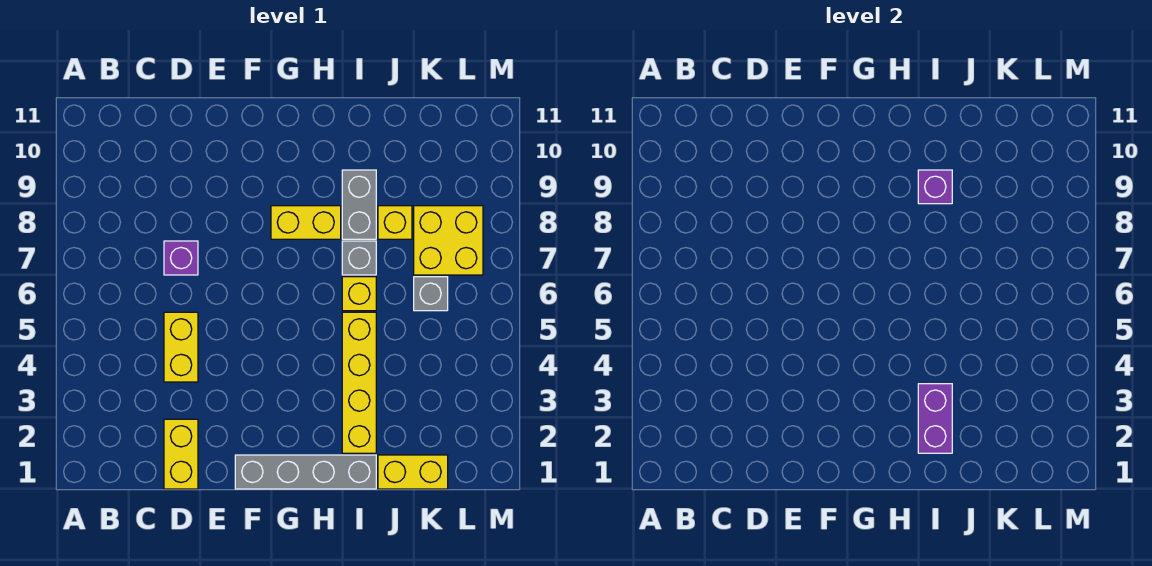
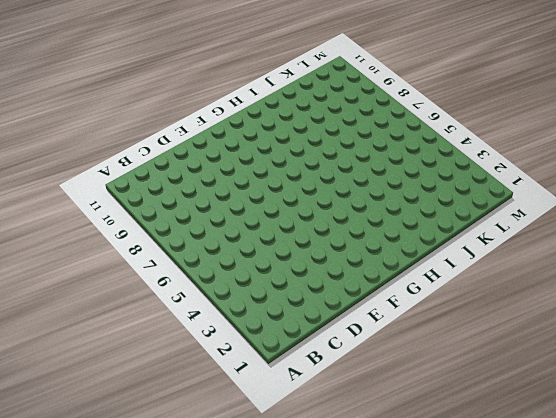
none -> yellow 1x2 brick [164,419,198,489]
none -> yellow 1x2 brick [164,312,198,382]
none -> purple 1x1 brick [164,241,198,275]

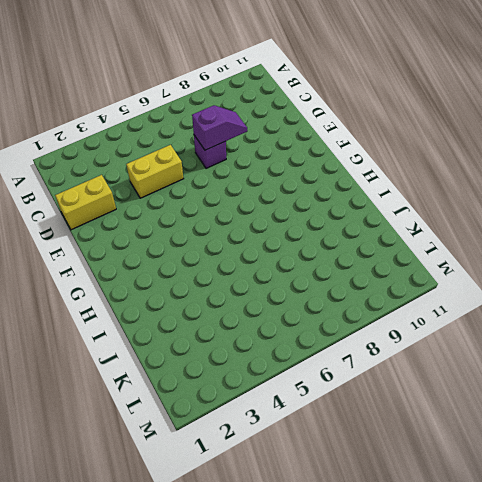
purple 1x2 slope [192,105,247,150] -> none
none -> grey 1x4 brick [235,455,376,489]
none -> yellow 1x2 brick [271,206,341,239]
none -> yellow 1x4 brick [342,312,376,453]

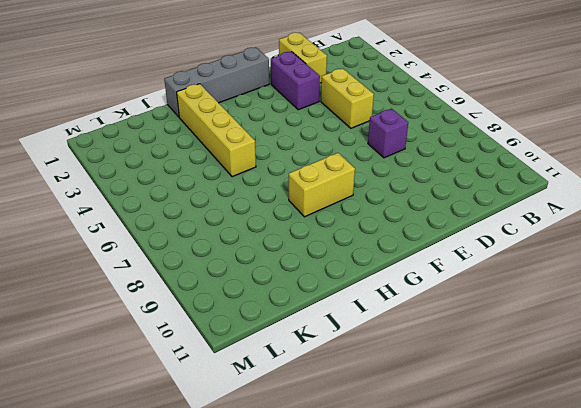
purple 1x2 brick [271,52,320,110] -> purple 1x2 brick moved to [918,384,952,453]
none -> yellow 1x1 brick [342,277,376,311]
none -> grey 1x1 brick [342,241,376,275]
none -> grey 1x2 brick [342,170,376,239]

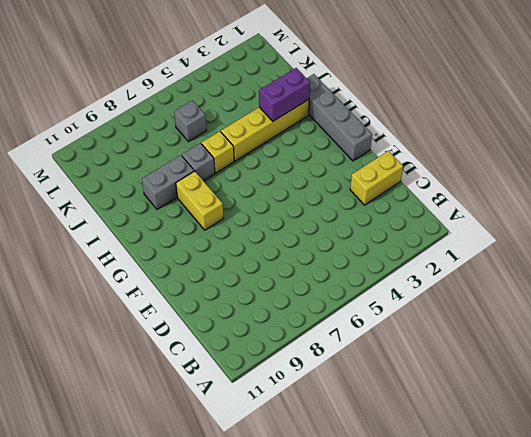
none -> yellow 1x2 brick [164,312,198,382]
none -> purple 1x1 brick [164,241,198,275]
none -> yellow 1x2 brick [378,455,448,489]

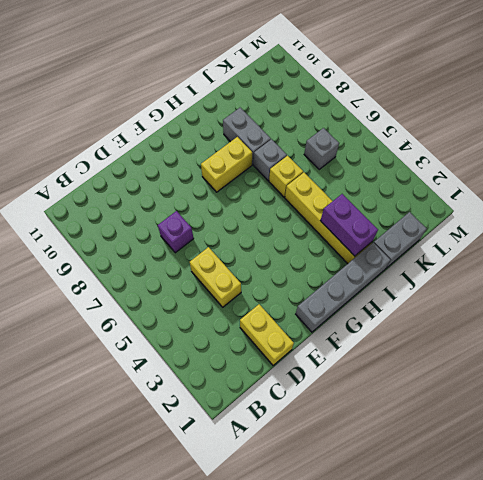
grey 1x2 brick [374,212,427,269] -> yellow 1x2 brick [378,455,448,489]
none -> yellow 1x1 brick [378,206,412,239]
none -> yellow 2x2 brick [414,206,483,275]
none -> purple 1x1 brick [918,170,952,204]

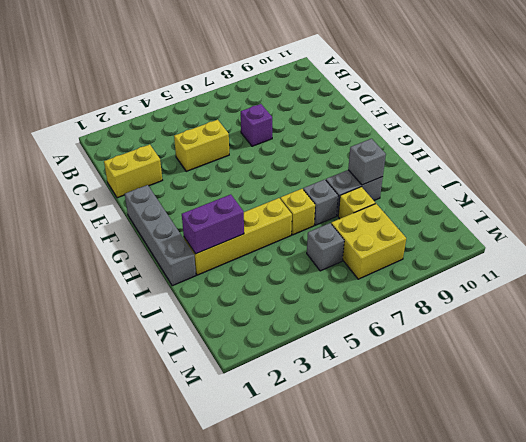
grey 1x1 brick [348,139,386,185] -> purple 1x1 brick [918,170,952,204]
none -> yellow 1x2 brick [271,206,341,239]
none -> yellow 1x2 brick [378,455,448,489]

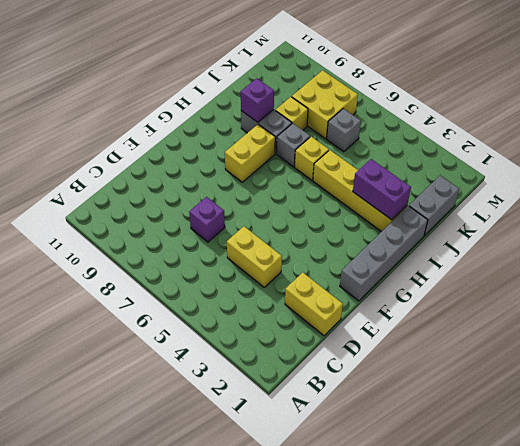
grey 1x2 brick [409,176,459,236] -> yellow 1x2 brick [378,455,448,489]

